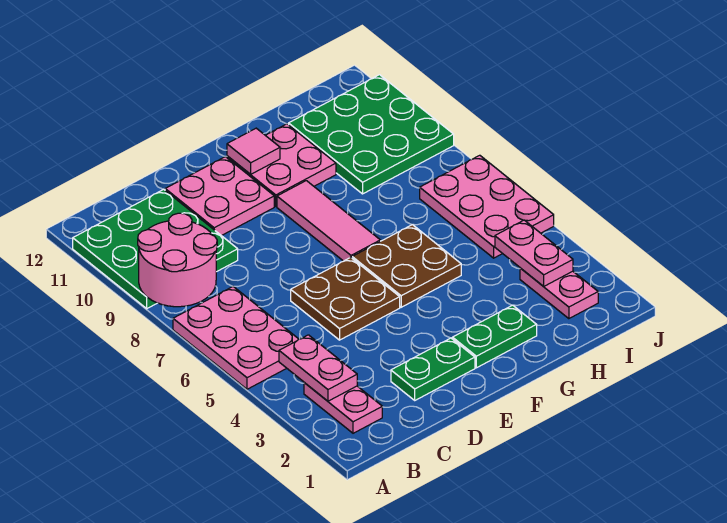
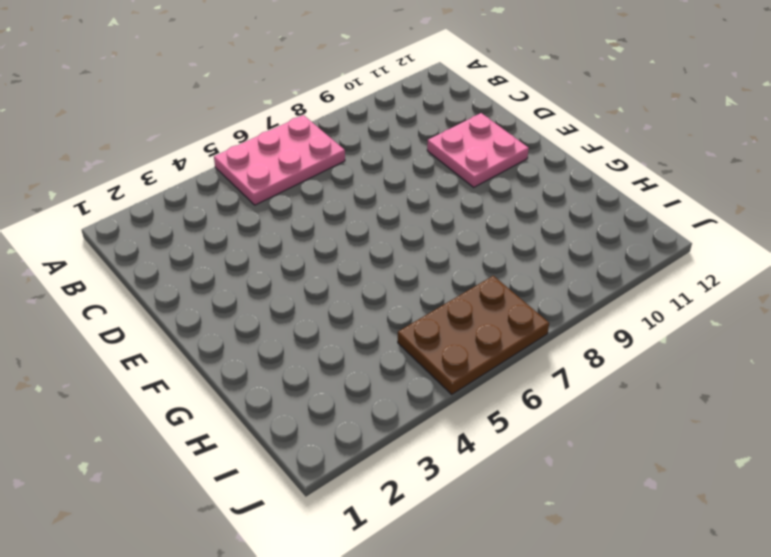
brown 2x3 plate [398,276,549,394] -> pink 2x3 plate [420,155,554,258]
none -> green 3x3 plate [73,189,238,309]
none -> pink 1x2 plate [304,383,382,433]
none -> green 1x2 plate [391,338,475,400]

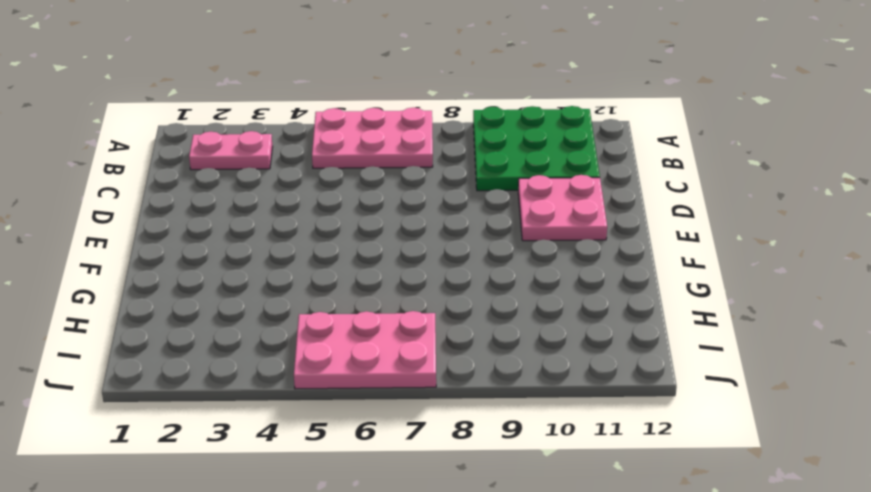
none -> green 1x2 plate [391,338,475,400]
none -> brown 2x2 plate [291,257,400,340]
none -> green 1x2 plate [453,305,537,368]

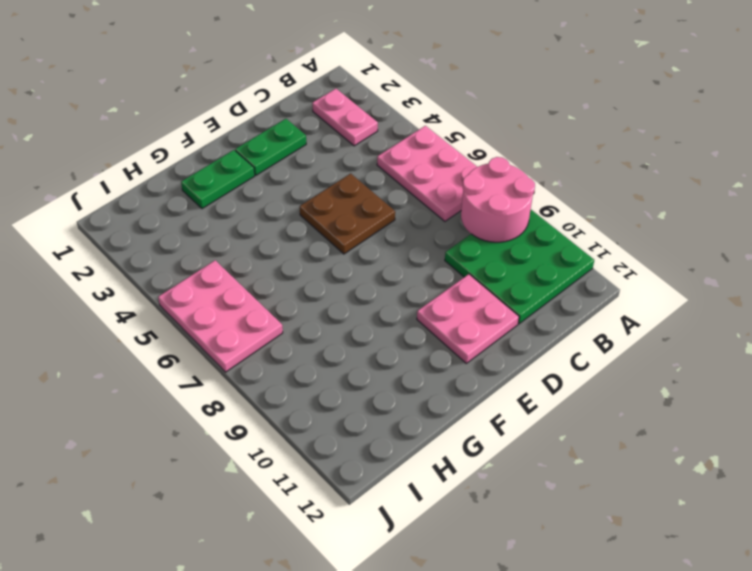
none -> brown 2x2 plate [352,225,461,307]
none -> pink 1x3 tile [277,181,380,261]
none -> pink 2x2 plate [227,124,336,206]

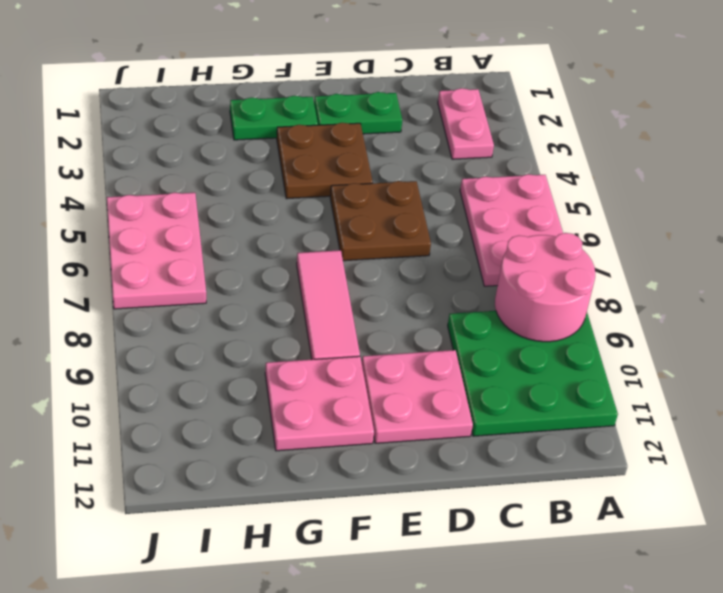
brown 2x2 plate [277,123,373,199] -> brown 2x2 plate moved to [352,225,461,307]
none -> green 3x3 plate [289,75,454,194]
none -> pink 1x2 plate [520,268,598,319]
none -> pink 1x2 plate [279,335,357,401]

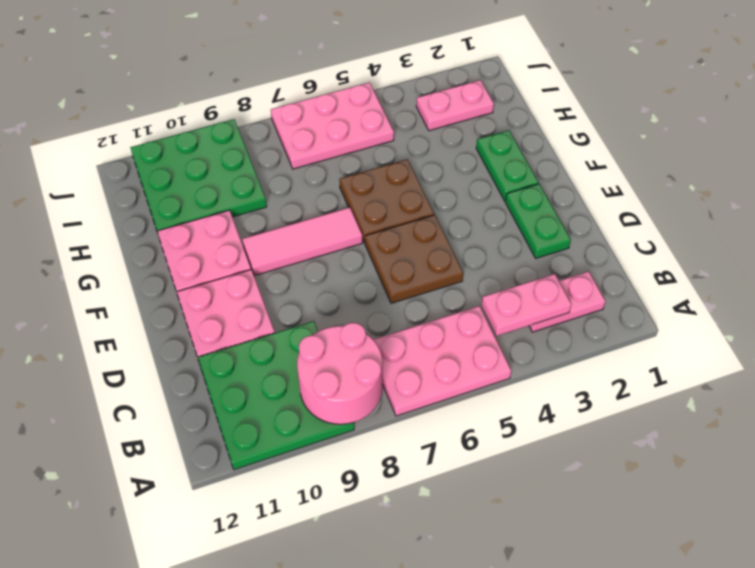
none -> pink 1x1 tile [227,128,280,174]
none -> pink 1x2 plate [495,220,573,286]

